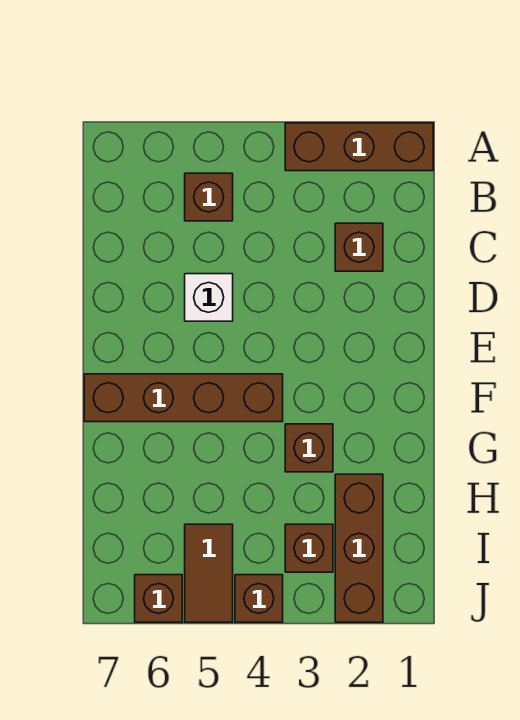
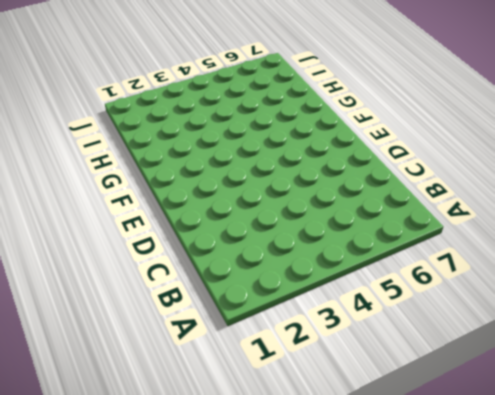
none -> brown 1x3 brick [285,123,433,171]
none -> brown 1x1 brick [185,173,233,221]

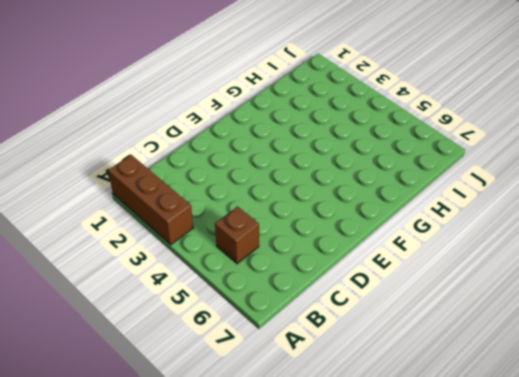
none -> brown 1x1 brick [335,223,383,271]
none -> white 1x1 brick [185,274,233,321]

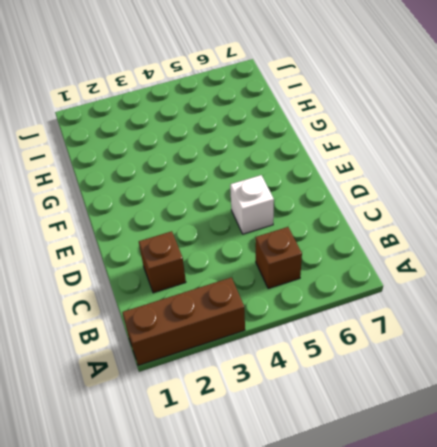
none -> brown 1x4 brick [84,374,283,422]
none -> brown 1x1 brick [285,424,333,472]

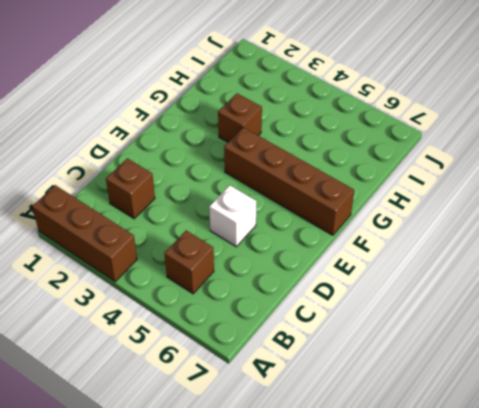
none -> brown 1x3 brick [335,474,383,622]
none -> brown 1x1 brick [285,524,333,572]

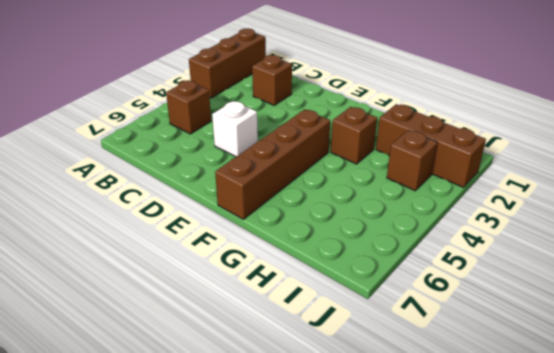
none -> brown 1x2 tile [185,524,233,622]
none -> brown 1x1 brick [235,575,283,622]

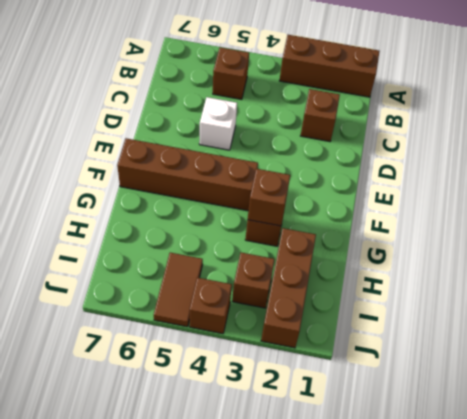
brown 1x1 brick [248,169,290,226] -> brown 1x1 brick moved to [135,575,182,622]

